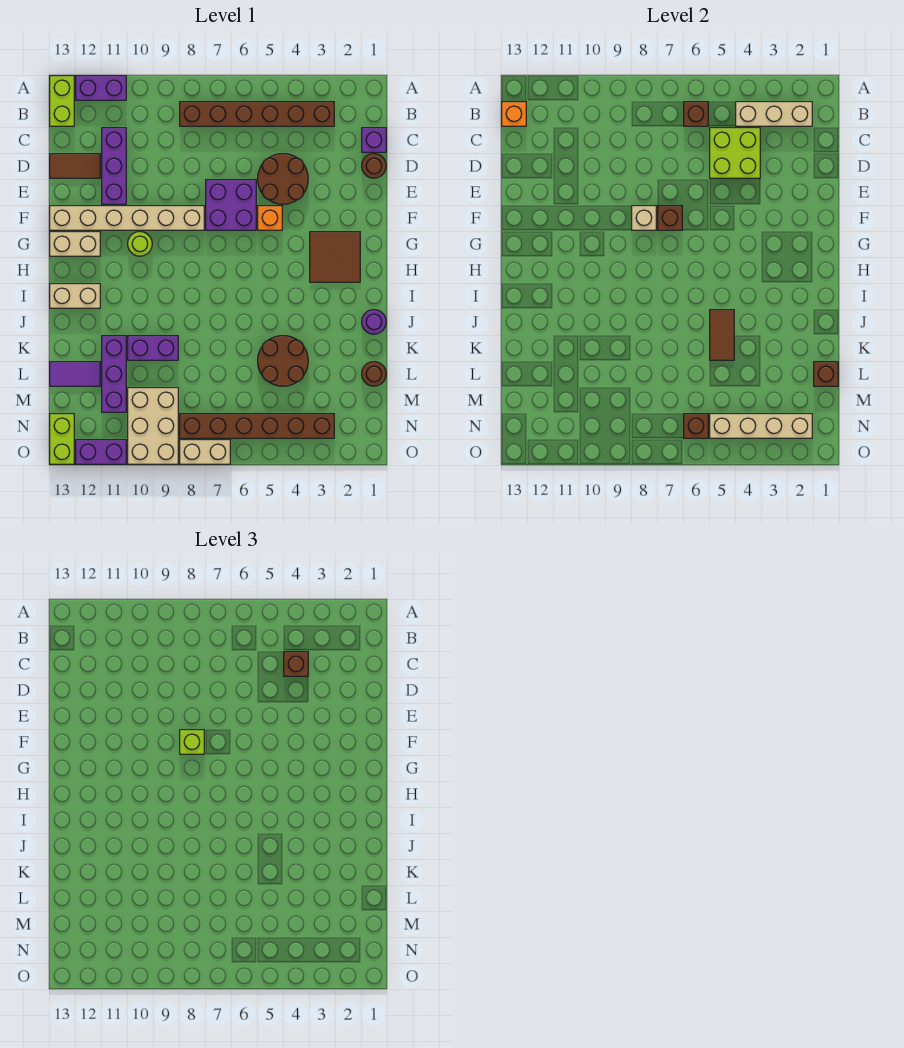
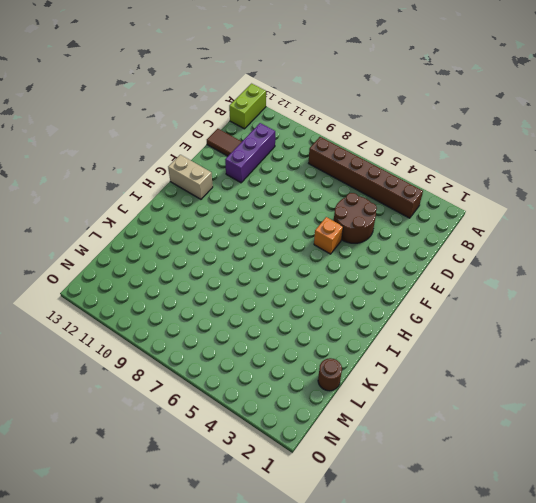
none -> purple 1x2 brick [76,76,126,100]
none -> purple 1x1 brick [362,128,386,152]
none -> brown 1x1 round brick [362,154,386,178]
none -> purple 2x2 brick [206,180,256,230]

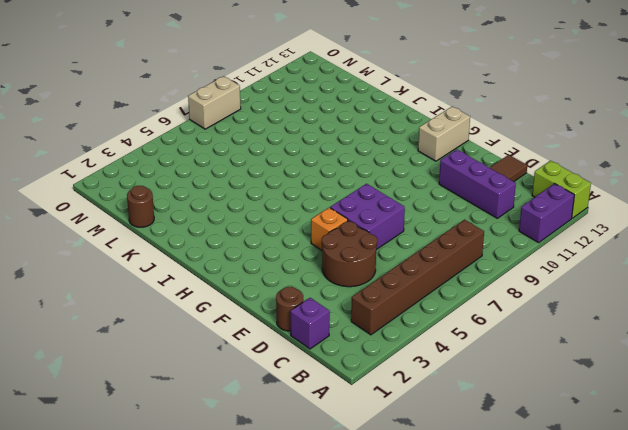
none -> tan 1x6 brick [50,206,204,230]
none -> brown 2x2 tile [310,232,360,282]
none -> lime 1x1 round brick [128,232,152,256]
none -> tan 1x2 brick [50,284,100,308]

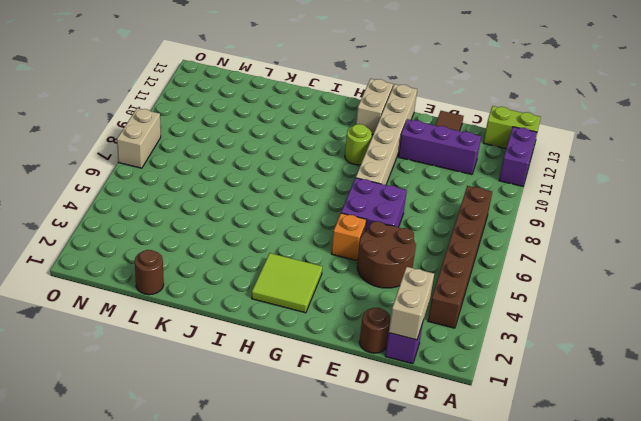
tan 1x2 brick [389,267,434,340] -> tan 1x2 brick moved to [50,284,100,308]
lime 2x2 tile [252,253,322,313] -> brown 2x2 tile [310,232,360,282]
none -> purple 1x1 round brick [362,310,386,334]
none -> brown 2x2 round brick [258,336,308,386]
none -> purple 1x2 brick [128,336,178,360]
none -> purple 1x3 brick [102,336,126,412]

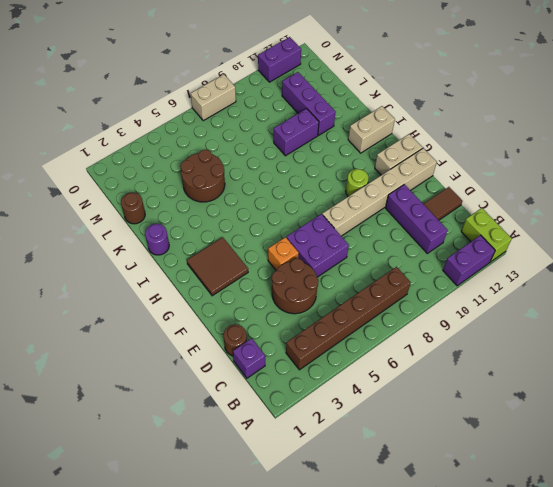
none -> purple 1x2 tile [50,362,100,386]
none -> tan 2x3 brick [128,388,178,464]
none -> brown 1x6 brick [180,414,334,438]
none -> lime 1x2 brick [50,414,74,464]

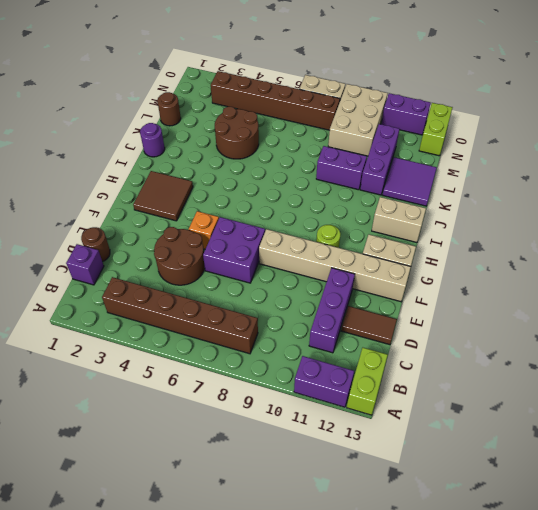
purple 2x2 tile [383,157,437,206] -> purple 1x2 tile [50,362,100,386]
none -> tan 1x3 brick [736,102,812,126]
none -> brown 1x1 brick [684,102,708,126]
none -> orange 1x1 brick [502,102,526,126]
none -> lime 2x2 brick [710,128,760,178]

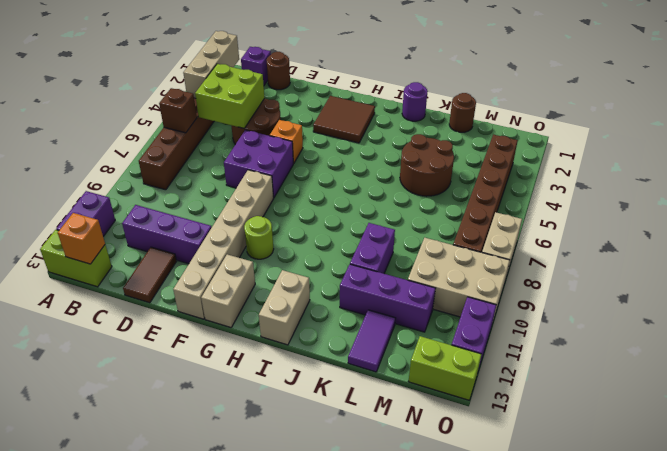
none -> brown 1x1 brick [658,206,682,230]
none -> tan 1x1 brick [632,206,656,230]
none -> brown 1x2 tile [710,310,734,360]
none -> brown 1x1 brick [814,362,838,386]

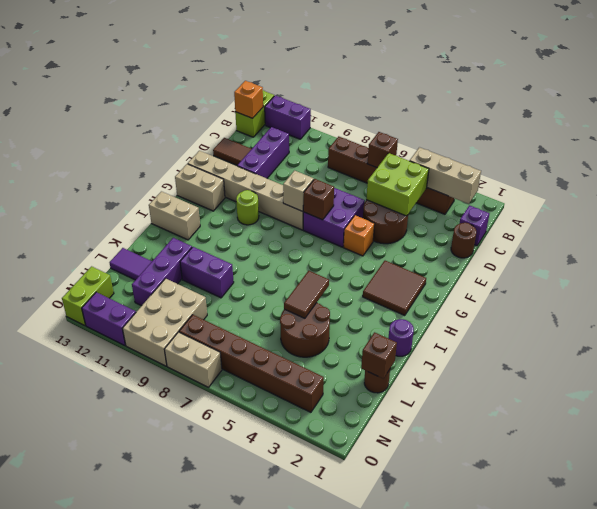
none -> tan 1x4 brick [710,414,812,438]
none -> brown 1x1 brick [684,414,708,438]
none -> brown 1x1 brick [284,652,308,676]
none -> lime 1x1 brick [180,730,204,754]

